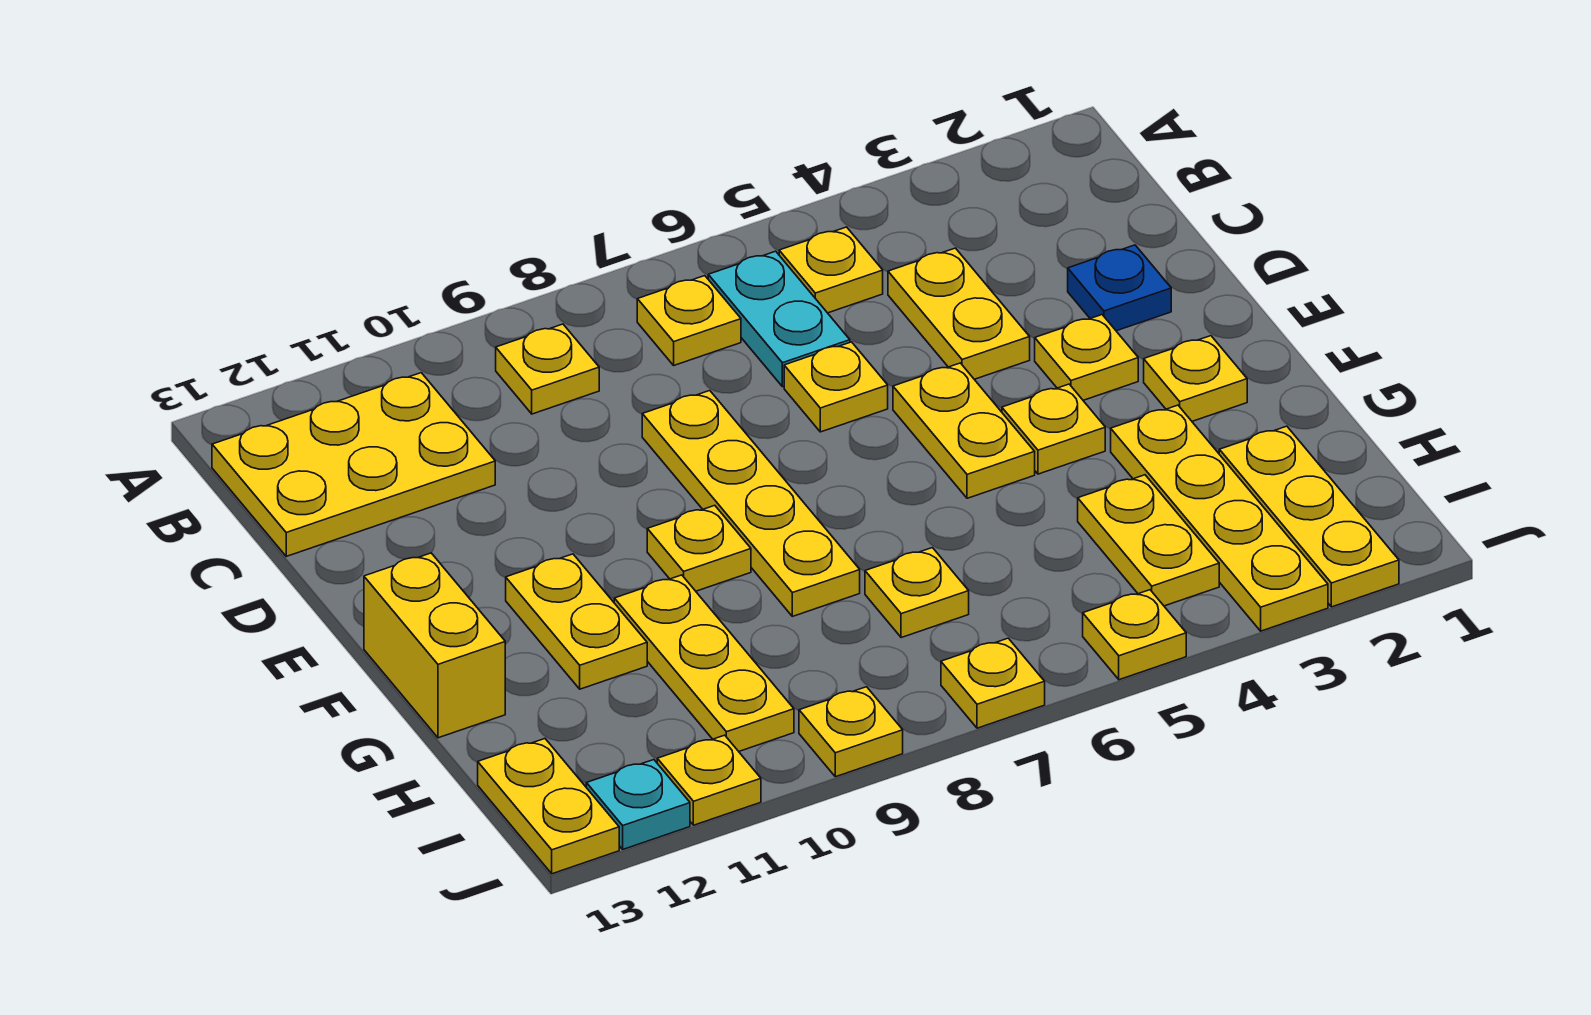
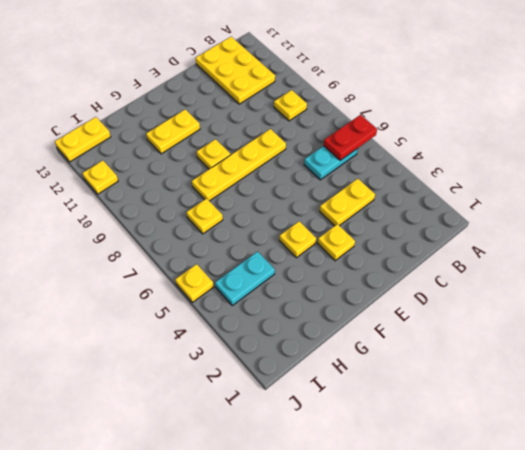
red 1x2 plate [324,115,377,160] -> none
cyan 1x2 plate [215,252,275,305] -> yellow 1x2 plate [1078,475,1219,606]
none -> yellow 1x1 plate [779,227,883,313]
none -> yellow 1x1 plate [637,276,741,365]
none -> blue 1x1 plate [1068,245,1171,331]

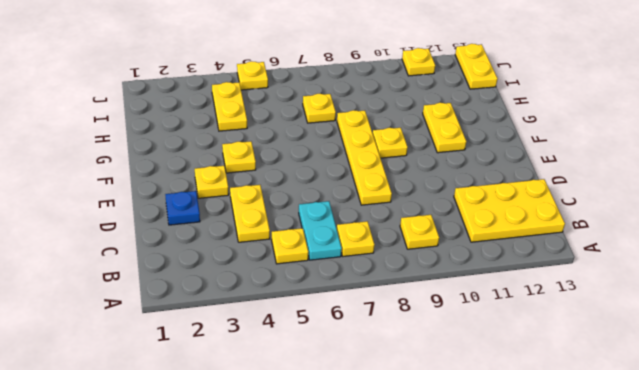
none -> yellow 1x1 plate [784,342,888,432]
none -> yellow 1x2 plate [893,363,1035,498]
none -> yellow 1x1 plate [1144,336,1247,421]

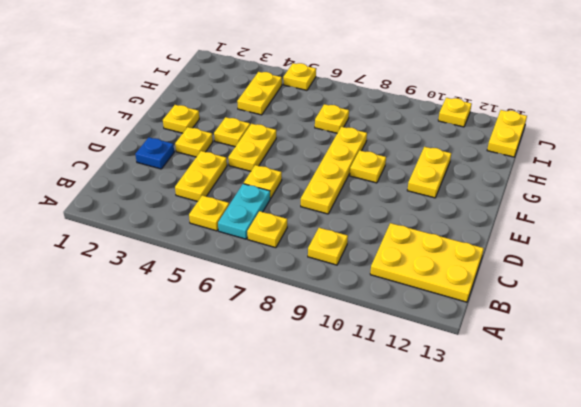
none -> yellow 1x2 brick [364,553,505,738]
none -> yellow 1x4 plate [1111,405,1328,631]
none -> yellow 1x3 plate [614,575,794,751]

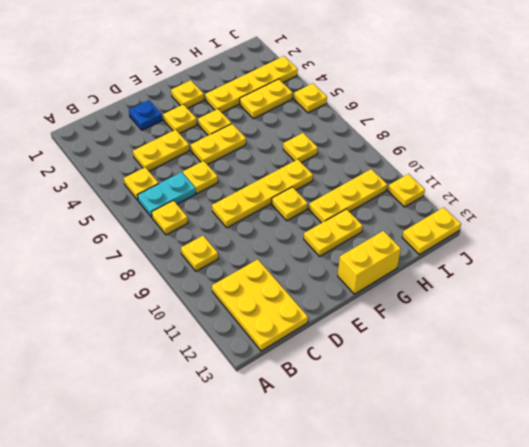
none -> yellow 1x3 plate [1219,426,1399,607]
none -> yellow 1x1 plate [941,638,1045,728]
none -> yellow 1x1 plate [799,687,903,777]

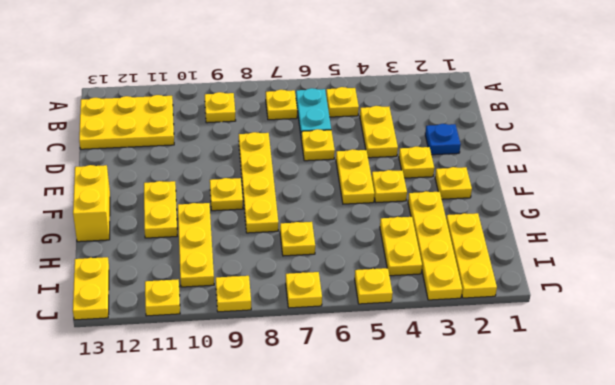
none -> cyan 1x1 plate [586,760,690,849]

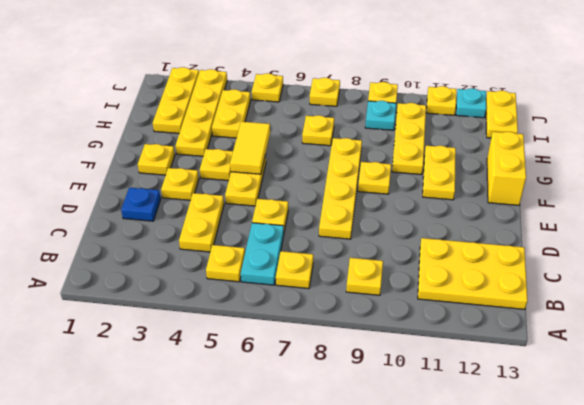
yellow 1x2 tile [230,122,270,174] -> none
cyan 1x1 plate [365,101,396,130] -> none

